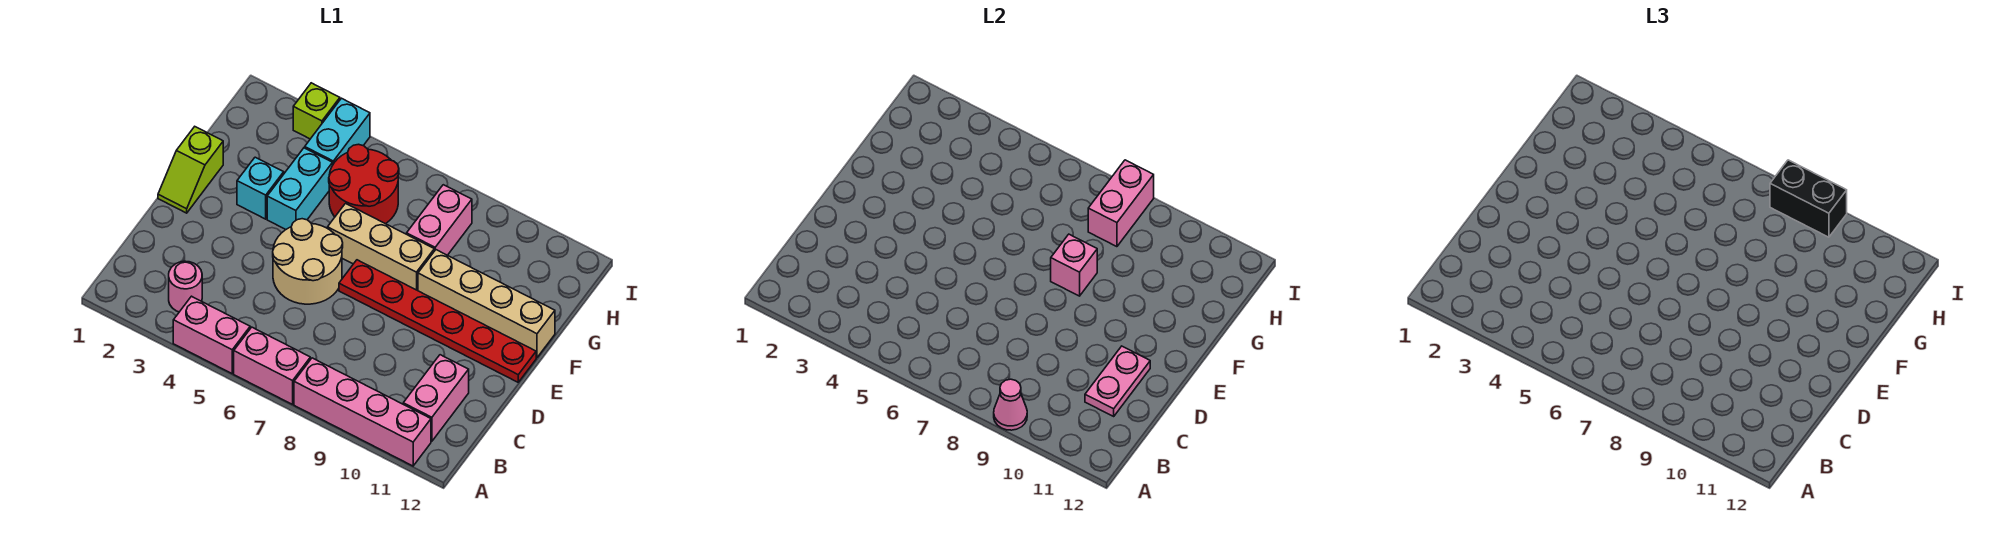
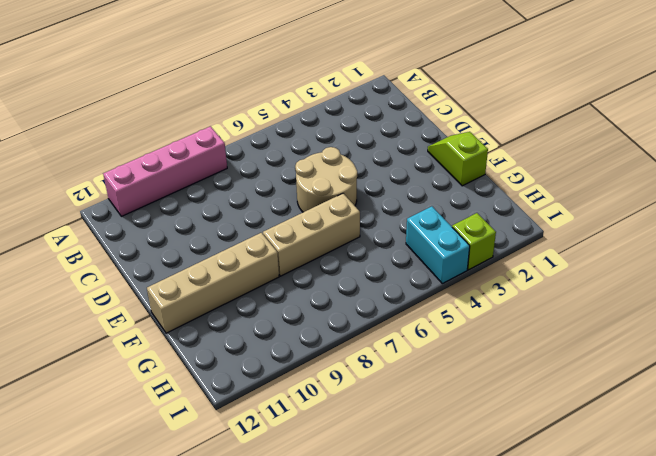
none -> pink 1x2 brick [173,296,250,373]
none -> pink 1x2 brick [234,327,310,404]
none -> pink 1x1 round brick [169,261,202,312]

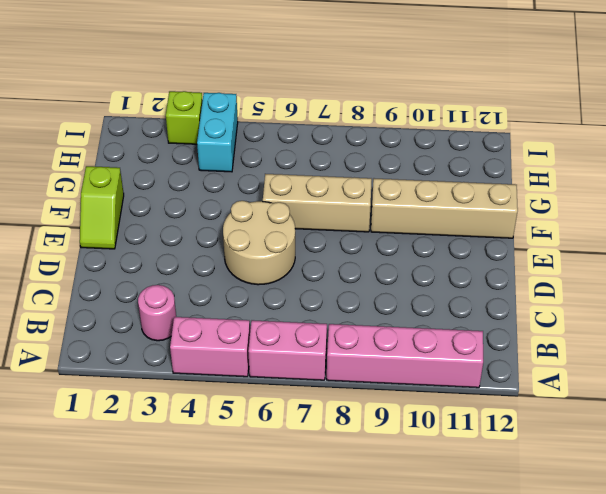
none -> pink 1x2 brick [403,355,469,441]
none -> red 1x6 plate [339,260,536,382]
none -> cyan 1x1 brick [237,157,284,219]

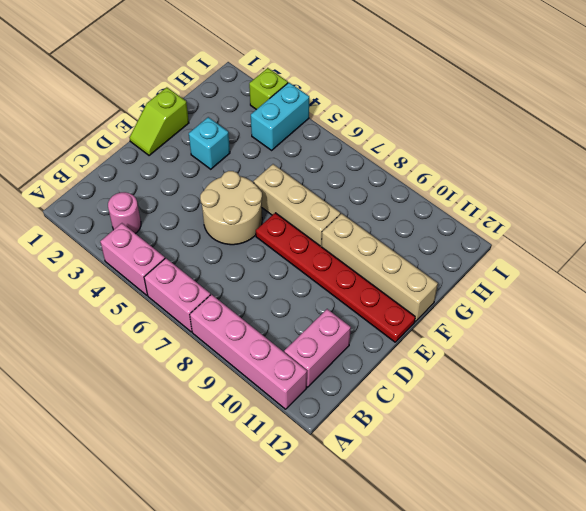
none -> cyan 1x2 brick [267,148,333,229]
none -> red 2x2 round brick [329,144,399,224]
none -> pink 1x2 brick [407,185,472,255]

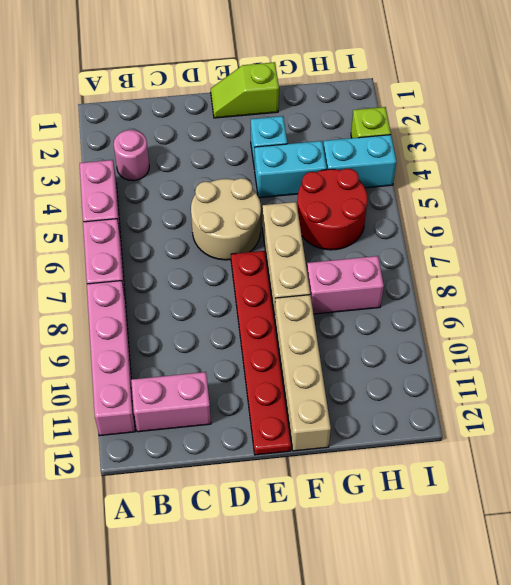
none -> pink 1x1 cone [994,379,1027,430]
none -> pink 1x2 plate [1085,346,1150,416]
none -> pink 1x1 brick [1051,234,1097,296]

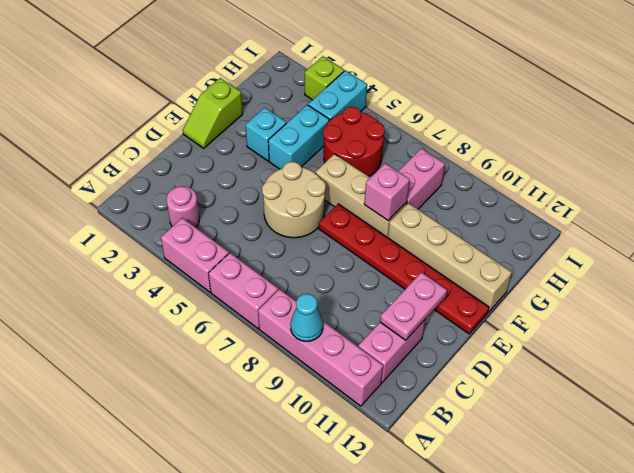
cyan 1x1 cone [290,294,323,342] -> pink 1x1 cone [994,379,1027,430]
none -> pink 1x2 brick [1088,160,1154,247]
none -> black 1x2 brick [1770,160,1847,237]

